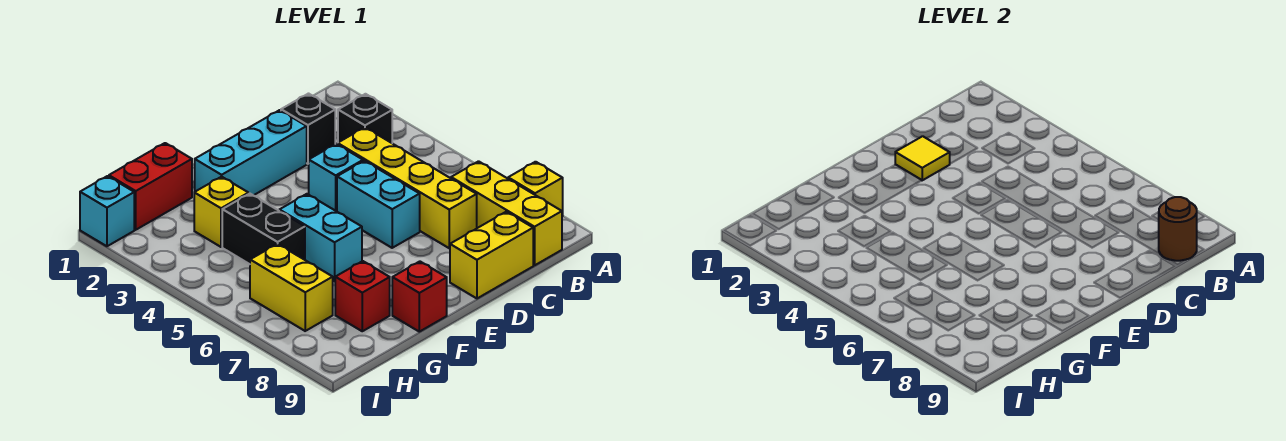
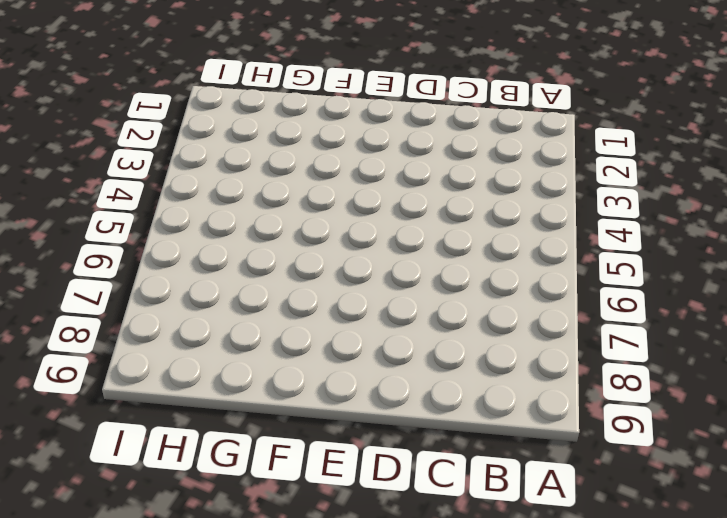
none -> yellow 1x1 brick [508,162,563,216]
none -> black 1x1 brick [338,94,392,143]
none -> yellow 1x3 brick [451,161,562,265]

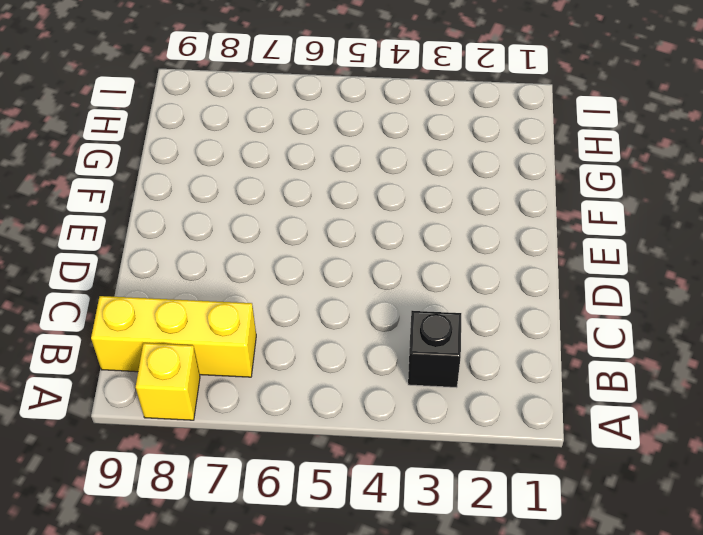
none -> black 1x1 brick [281,94,335,164]
none -> yellow 1x4 brick [338,127,477,248]
none -> yellow 1x2 brick [450,212,533,298]

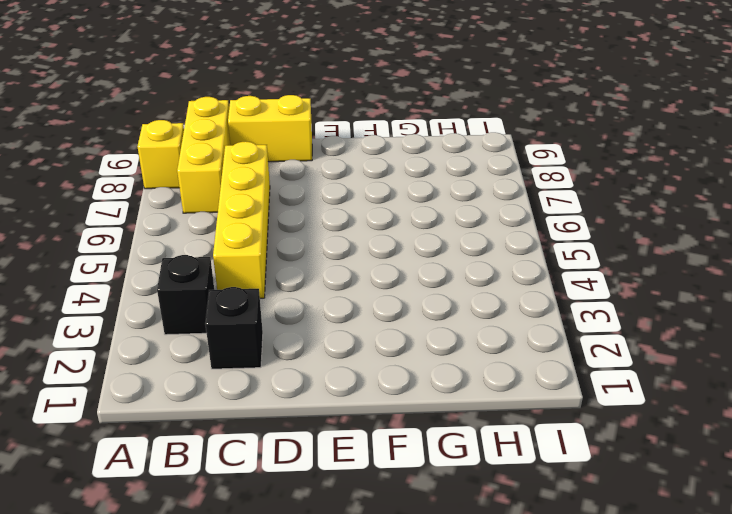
none -> cyan 1x3 brick [195,110,307,196]
none -> cyan 1x1 brick [309,144,363,211]
none -> cyan 1x2 brick [337,161,420,248]

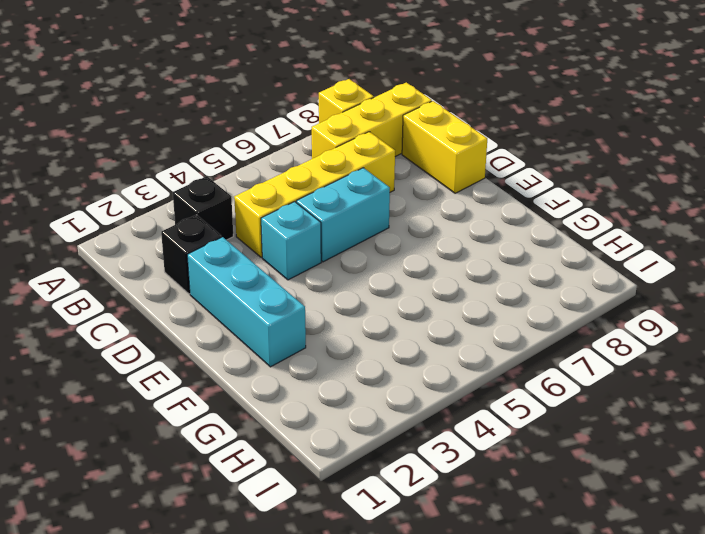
none -> cyan 1x2 brick [279,194,362,281]
none -> red 1x1 brick [392,261,447,332]
none -> red 1x2 brick [109,143,192,230]

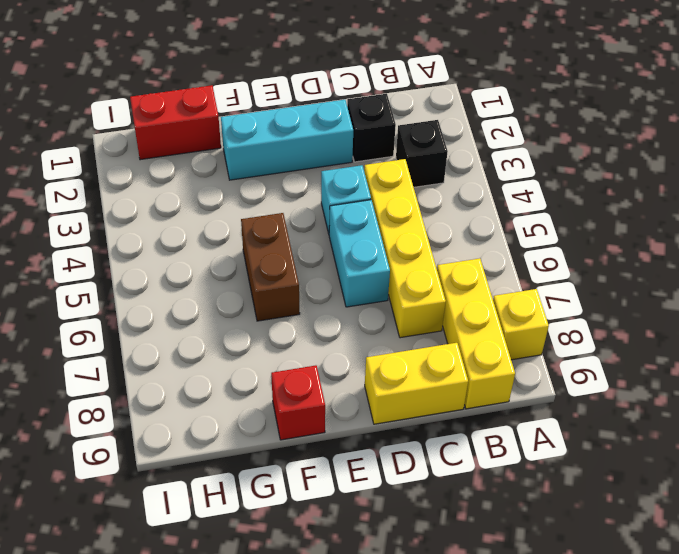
brown 1x2 brick [241,213,300,321] -> cyan 1x2 brick [279,194,362,281]
none -> yellow 1x1 brick [194,177,248,247]
none -> black 1x2 brick [222,194,305,264]
none -> red 1x1 brick [335,261,390,331]

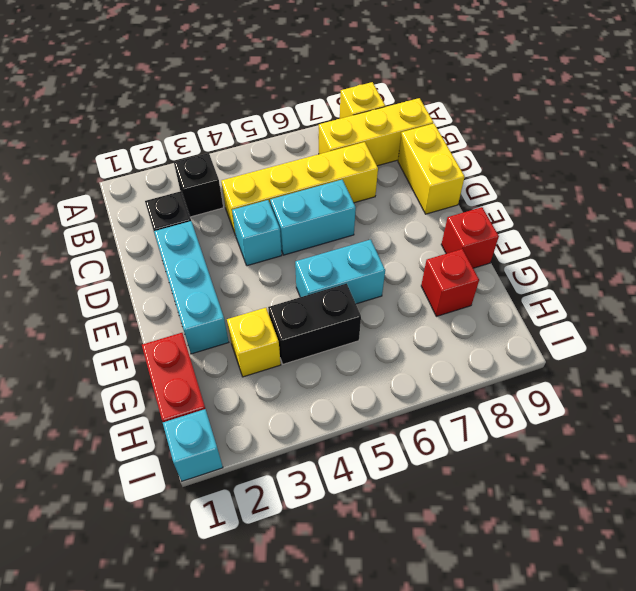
none -> yellow 1x2 brick [250,244,333,331]
none -> brown 1x1 round brick [1159,197,1197,261]
none -> yellow 1x1 tile [895,136,950,180]

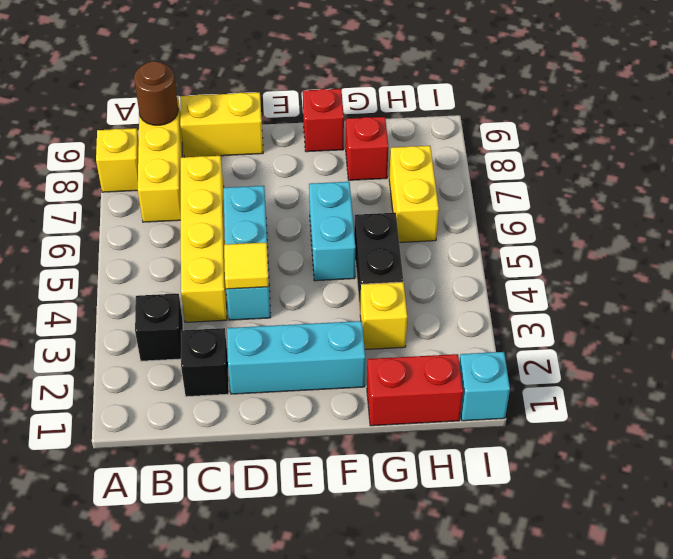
yellow 1x1 tile [224,242,269,289] -> yellow 1x1 tile moved to [895,136,950,180]

